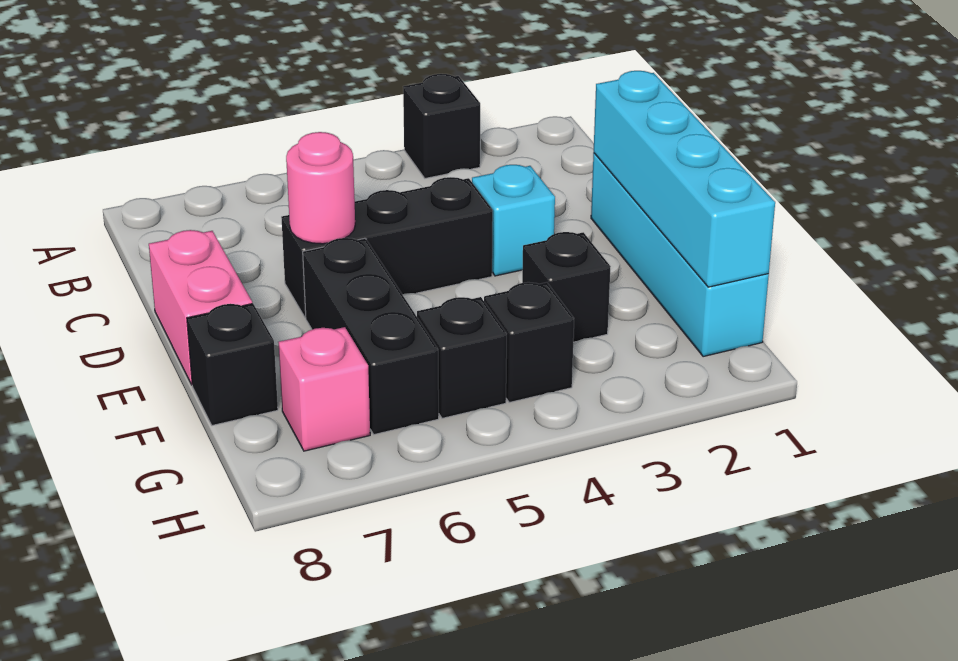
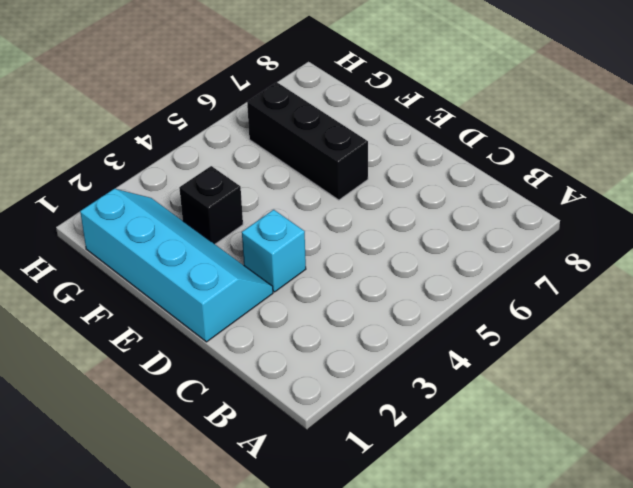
cyan 2x4 slope [80,189,273,342] -> cyan 1x4 brick [591,153,769,357]
none -> black 1x1 brick [403,74,480,178]
none -> black 1x3 brick [281,177,493,318]
none -> pink 1x2 brick [149,230,252,385]

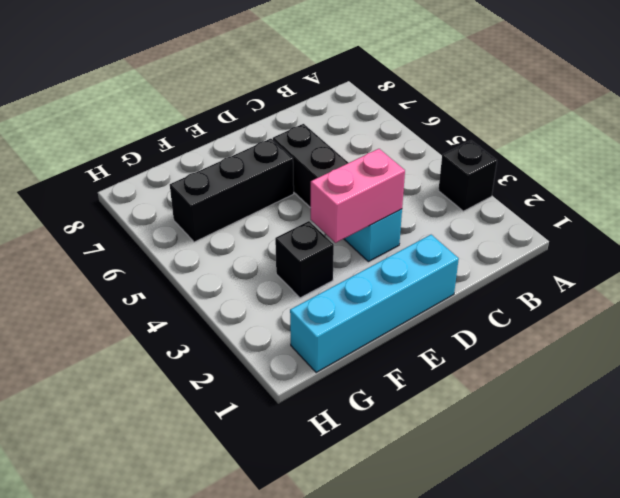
pink 1x2 brick [311,149,405,243] -> pink 1x2 brick moved to [149,230,252,385]
none -> black 1x1 brick [187,303,278,426]
none -> black 1x1 brick [484,282,574,403]
none -> black 1x1 brick [417,297,507,418]

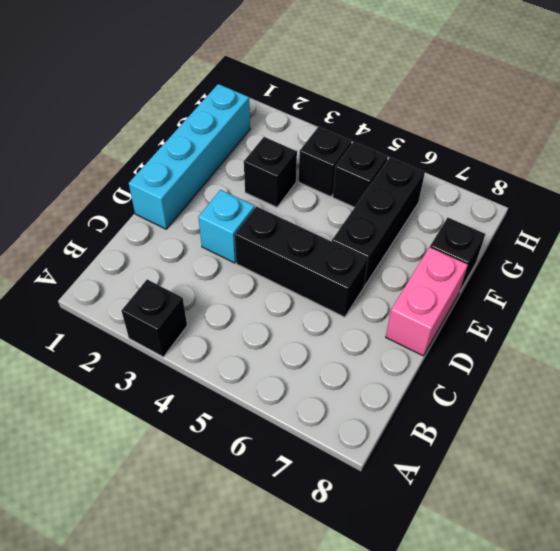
none -> pink 1x1 brick [278,327,370,451]
none -> cyan 1x4 brick [594,71,775,287]
none -> pink 1x1 round brick [286,132,355,244]

